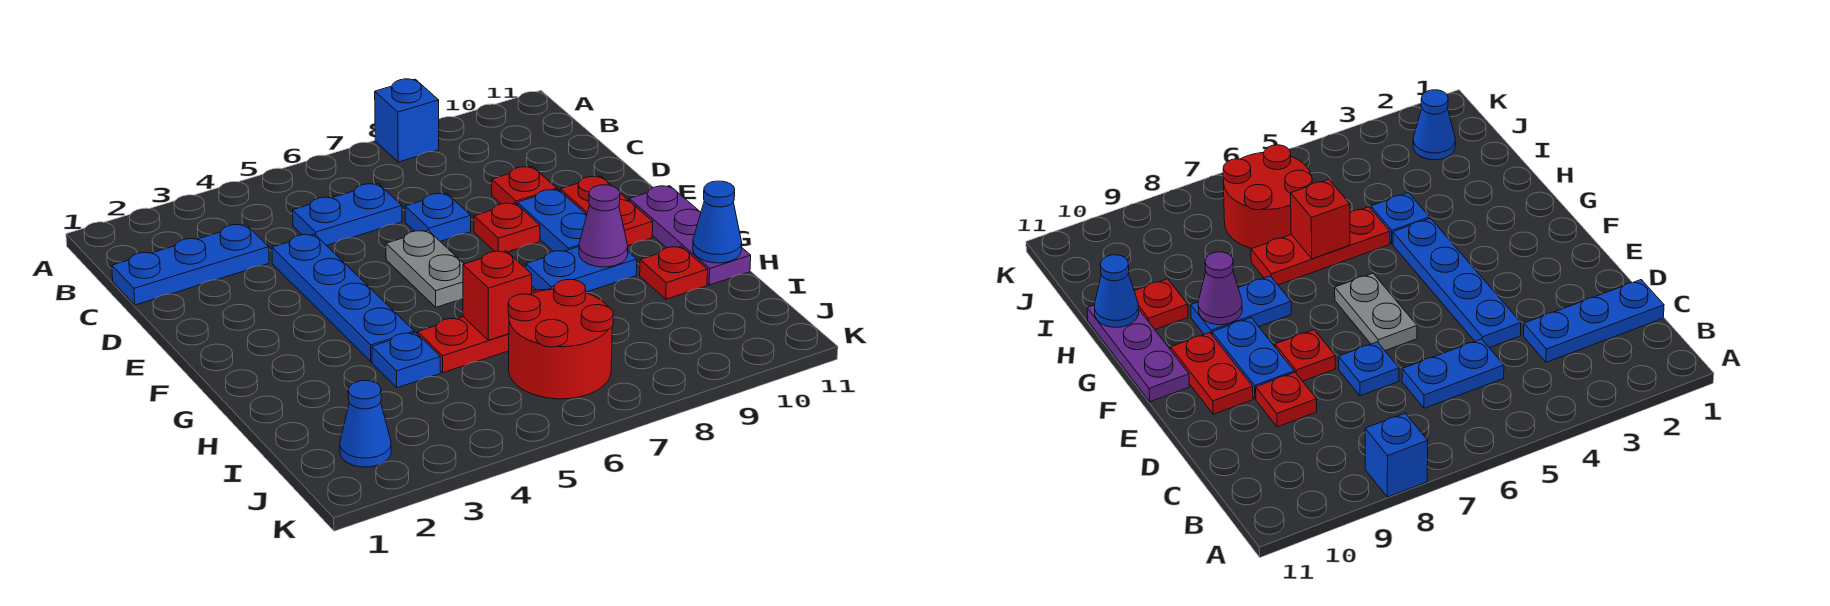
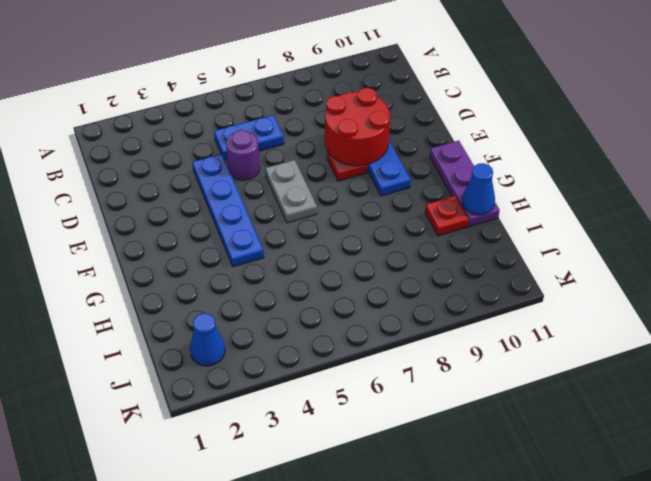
purple 1x1 round brick [226,130,260,180] -> none
red 2x2 round brick [325,88,390,166] -> red 2x2 round brick moved to [508,280,613,399]
none -> blue 1x1 brick [375,79,439,162]
none -> blue 1x3 plate [112,224,269,305]
none -> blue 1x1 plate [405,193,471,241]

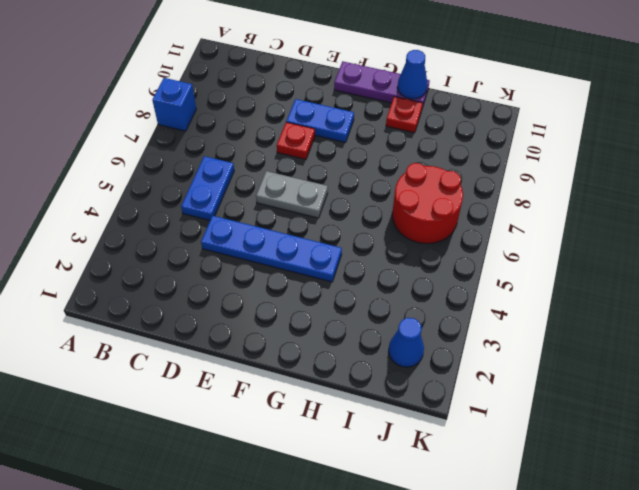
none -> blue 1x3 plate [112,224,269,305]
none -> blue 1x1 plate [405,193,471,241]
none -> red 1x1 plate [492,167,557,204]

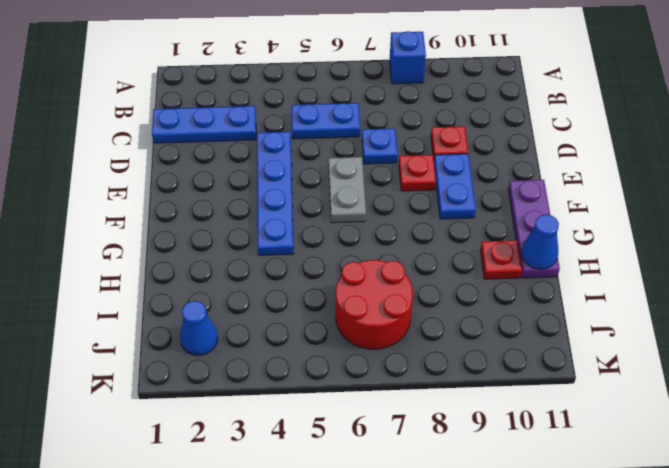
none -> red 1x2 plate [560,176,653,246]
none -> blue 1x2 plate [526,247,637,292]
none -> blue 1x1 plate [372,332,440,388]

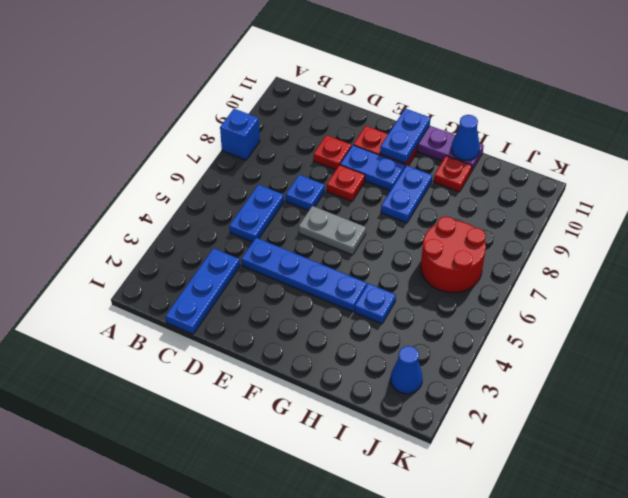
blue 1x2 plate [380,108,430,163] -> none
none -> red 1x3 plate [418,289,550,373]
none -> purple 1x1 cone [579,185,628,267]
none -> red 1x1 brick [463,251,532,340]

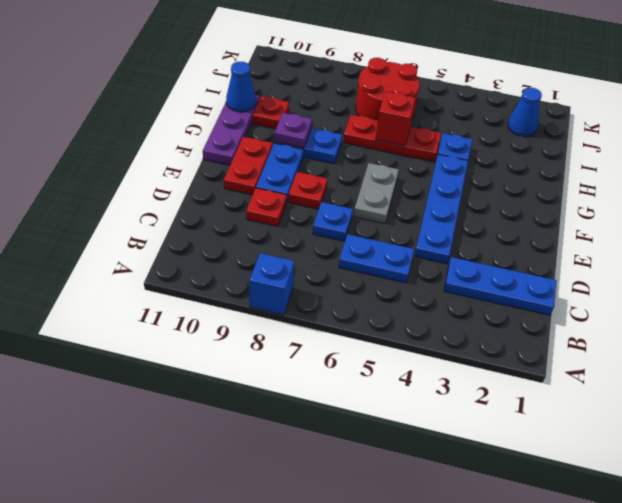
purple 1x1 plate [274,113,312,148] -> purple 1x1 cone [579,185,628,267]

